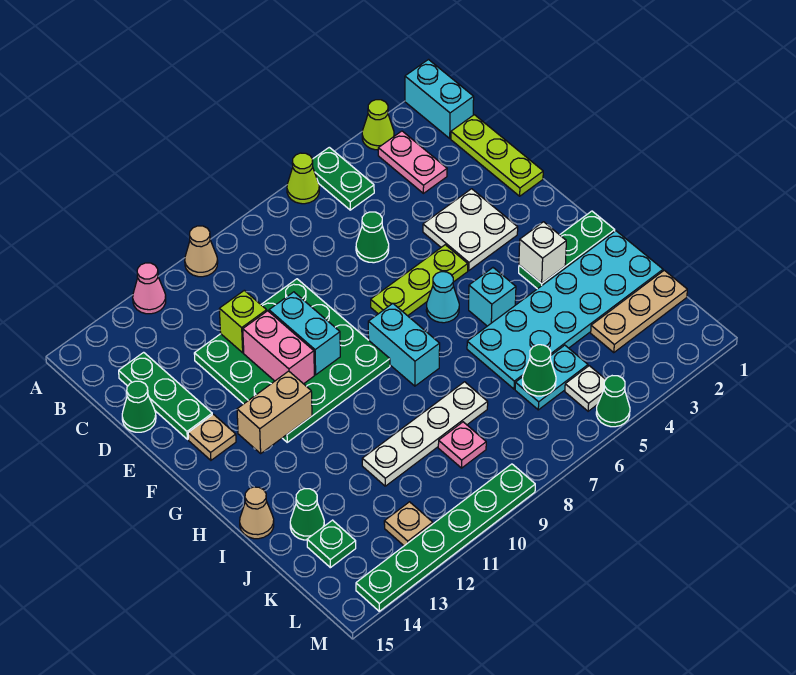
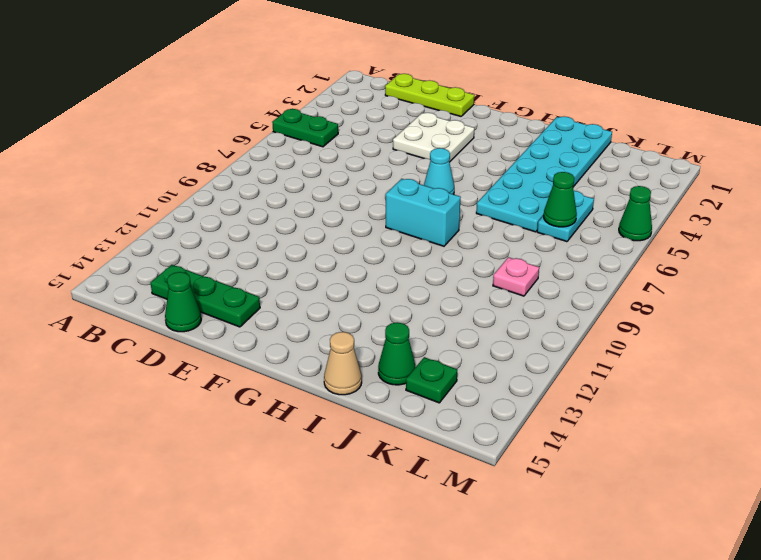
none -> cyan 1x2 brick [405,60,474,138]
none -> lime 1x1 cone [362,100,394,150]
none -> lime 1x1 cone [287,153,319,204]
none -> tan 1x1 cone [185,226,218,277]

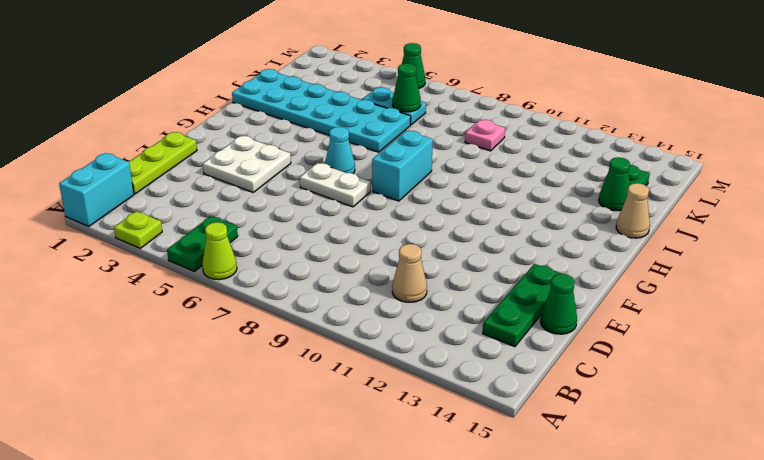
lime 1x1 plate [114,211,162,248] -> lime 1x1 cone [362,100,394,150]
tan 1x1 cone [392,244,427,302] -> tan 1x1 cone moved to [185,226,218,277]
white 1x2 plate [300,163,370,207] -> lime 1x3 plate [371,245,468,316]
none -> pink 1x1 cone [133,263,166,314]
none -> pink 1x2 plate [378,131,447,193]
none -> green 1x1 cone [356,212,389,263]
none -> green 4x4 plate [194,279,390,442]

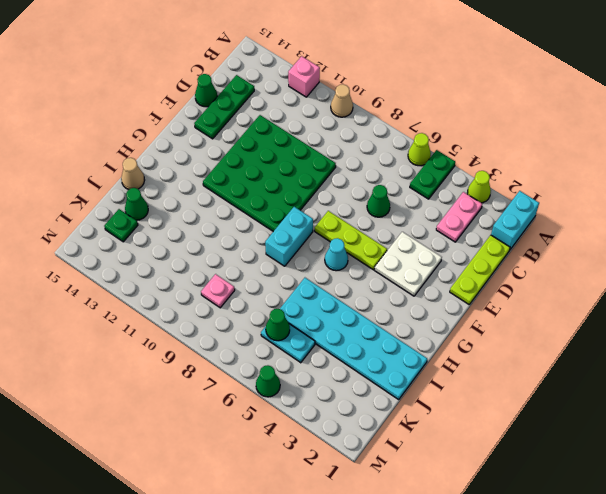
pink 1x1 brick [288,56,320,97] -> pink 1x1 cone [133,263,166,314]
none -> tan 1x1 plate [188,414,236,460]
none -> green 1x3 plate [519,211,615,289]
none -> cyan 1x1 brick [469,268,516,326]
none -> white 1x4 plate [362,382,488,486]

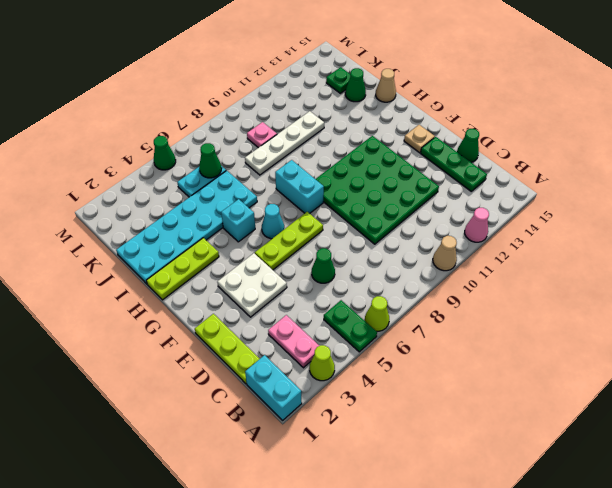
lime 1x3 plate [146,238,219,300] -> green 1x3 plate [519,211,615,289]
none -> tan 1x3 plate [591,270,687,353]
none -> white 1x1 plate [565,366,606,411]
none -> tan 1x1 plate [384,502,433,546]
none -> green 1x6 plate [356,464,535,611]

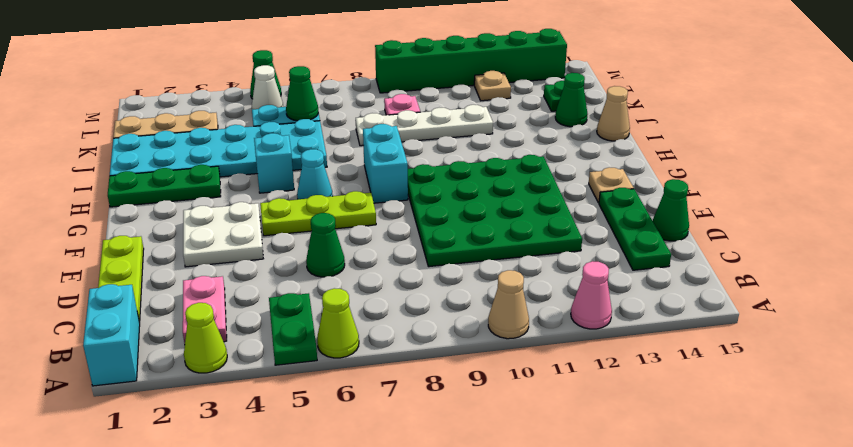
white 1x1 cone [252,65,283,109] -> white 1x1 plate [565,366,606,411]
green 1x6 brick [375,29,567,93] -> green 1x6 plate [356,464,535,611]
none -> lime 1x1 brick [219,290,267,353]
none -> cyan 1x2 brick [269,292,340,375]
none -> pink 1x2 brick [243,311,314,384]
none -> tan 1x2 brick [237,371,312,453]

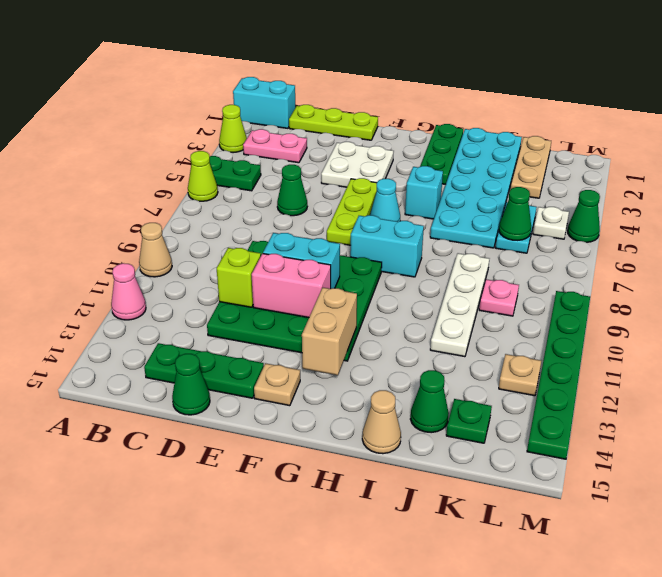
none -> white 1x1 brick [519,222,566,284]

